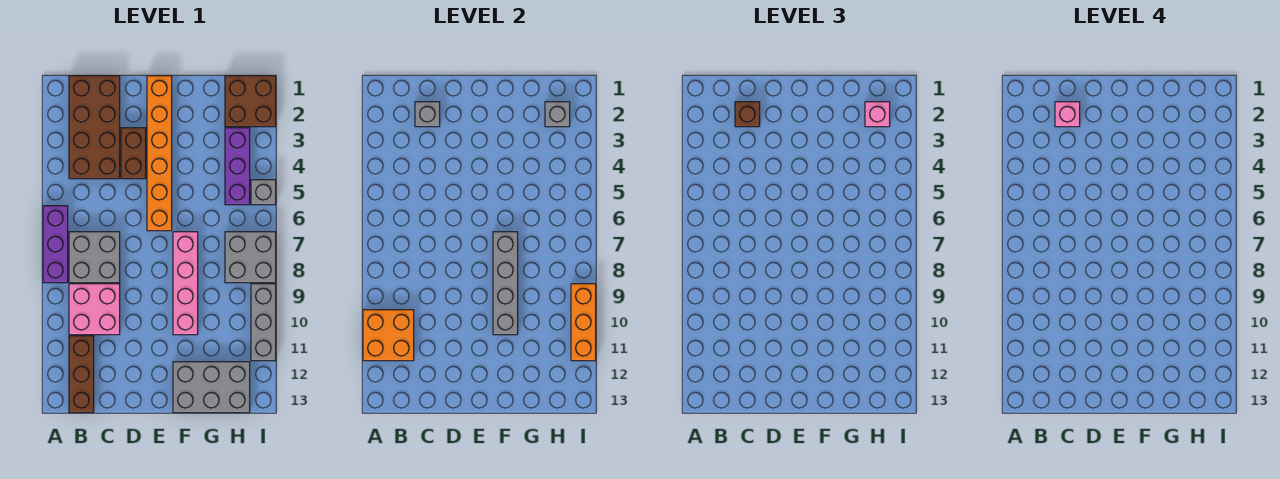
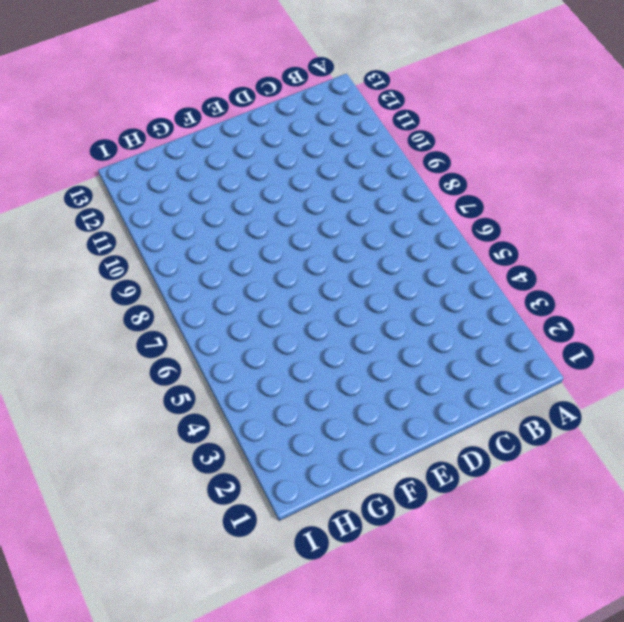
none -> purple 1x3 brick [43,206,68,283]
none -> brown 2x4 brick [69,76,120,179]
none -> grey 2x2 brick [69,232,120,283]

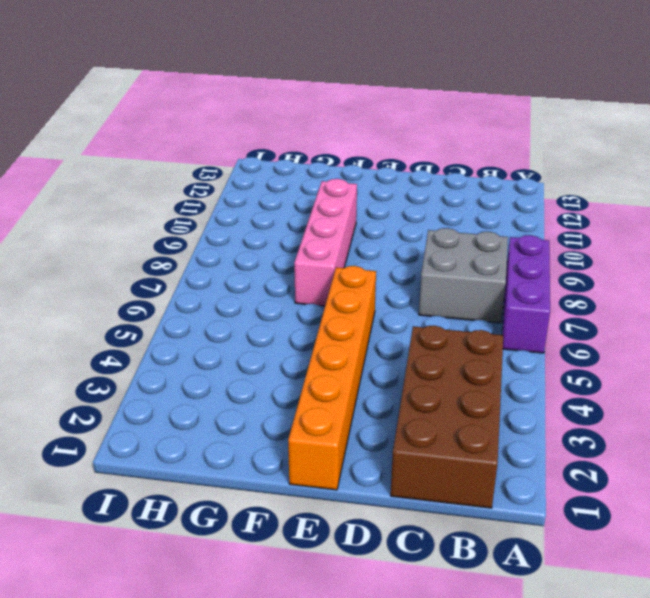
none -> pink 2x2 brick [69,284,120,335]
none -> brown 1x3 brick [69,336,94,413]
none -> brown 1x2 brick [121,128,146,179]

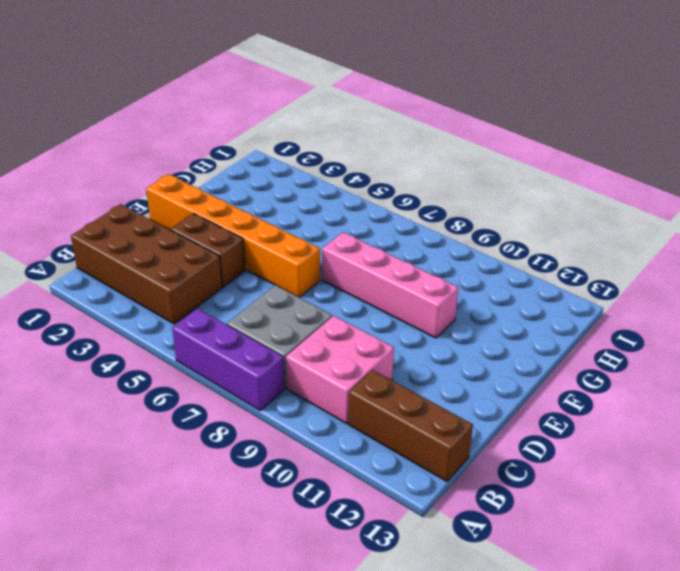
none -> grey 2x3 brick [173,362,250,413]
none -> brown 2x2 brick [225,76,276,127]
none -> purple 1x3 brick [225,128,250,205]

